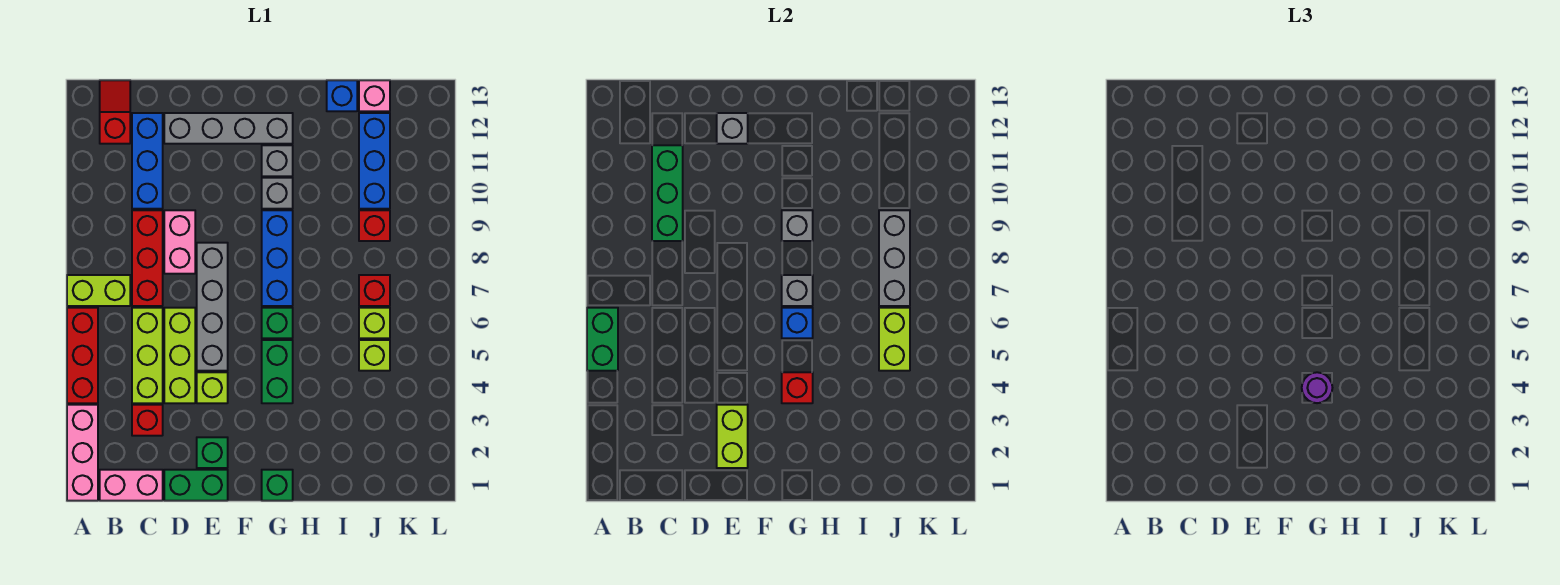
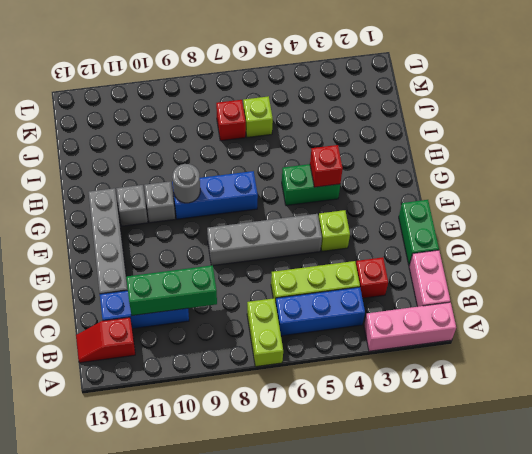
blue 1x3 brick [275,287,365,336] -> blue 1x3 brick moved to [359,113,390,209]
grey 1x1 round brick [172,164,200,203] -> grey 1x1 brick [782,210,813,241]
none -> red 1x3 brick [67,308,98,403]
none -> red 1x3 brick [132,210,163,306]
none -> lime 1x3 brick [164,308,195,403]
none -> pink 1x2 brick [164,210,195,274]

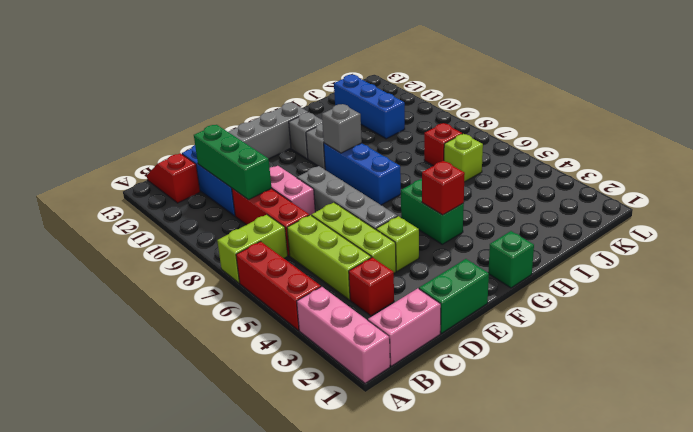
none -> green 1x1 brick [197,437,228,468]
none -> green 1x1 brick [262,308,293,338]
none -> blue 1x1 brick [327,80,357,111]
none -> lime 1x1 brick [359,340,390,371]

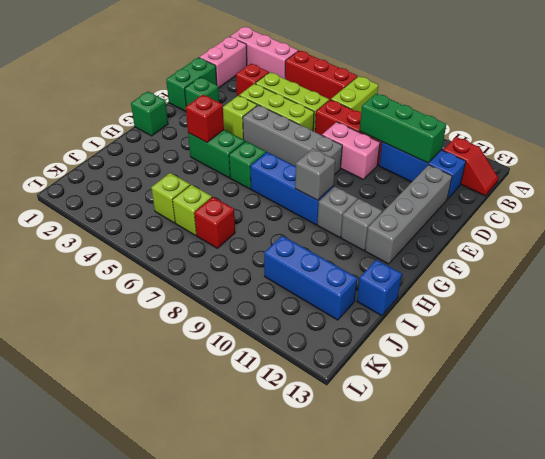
none -> red 1x1 brick [359,210,390,241]
none -> pink 1x1 brick [359,80,390,111]
none -> green 1x2 brick [587,308,618,371]
none -> lime 1x2 brick [717,405,748,468]

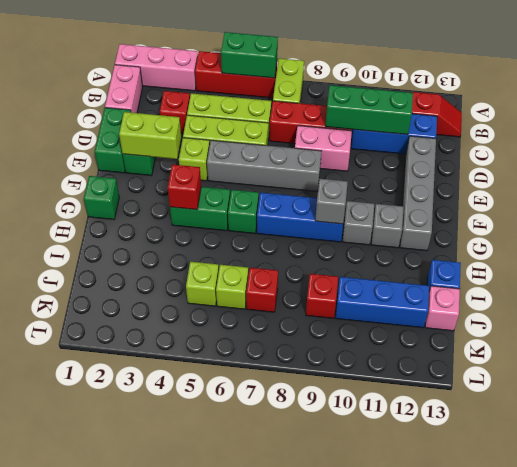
none -> grey 1x1 brick [717,113,748,144]
none -> blue 1x1 brick [782,308,813,338]
none -> grey 1x1 brick [782,275,813,306]
none -> lime 1x2 brick [879,308,910,371]

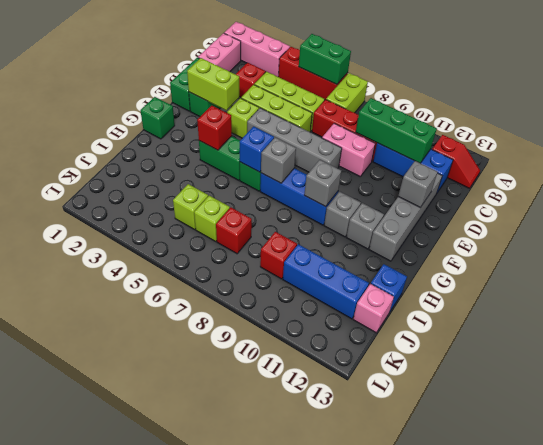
none -> lime 1x2 brick [879,308,910,371]
none -> grey 1x3 brick [879,210,910,306]
none -> purple 1x1 round brick [1302,372,1332,403]

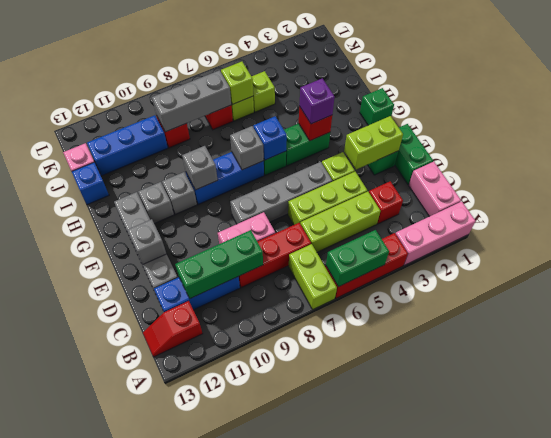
purple 1x1 brick [299,78,335,124] -> purple 1x1 round brick [1302,372,1332,403]
lime 1x1 brick [221,62,253,104] -> lime 1x2 brick [879,308,910,371]

